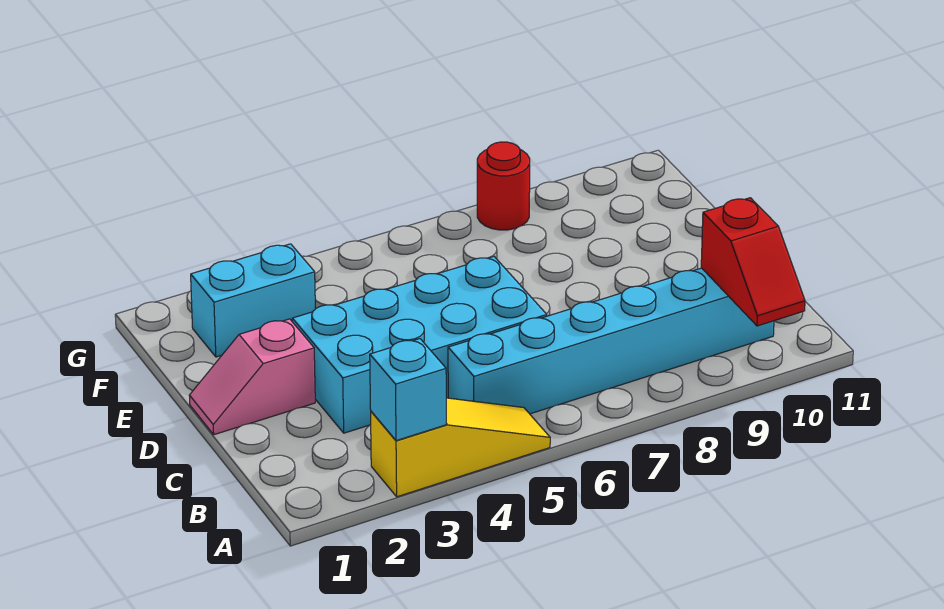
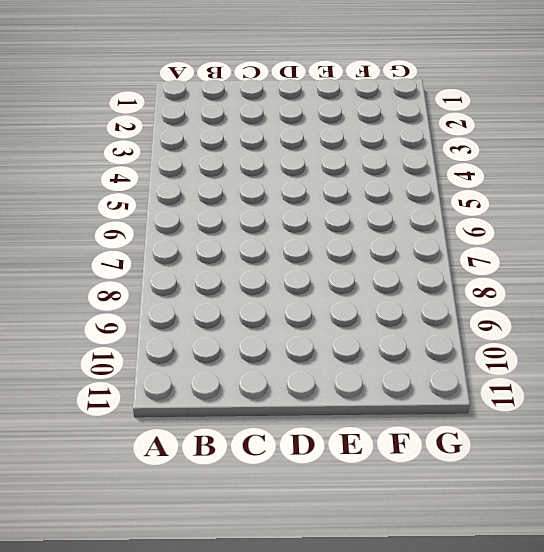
none -> yellow 1x3 slope [371,398,550,497]
none -> cyan 1x6 brick [448,268,774,414]

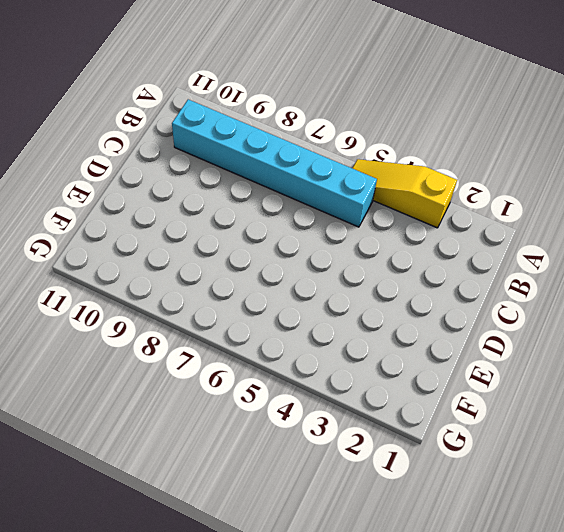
none -> cyan 2x4 brick [292,257,547,433]
none -> pink 1x2 slope [189,319,315,435]

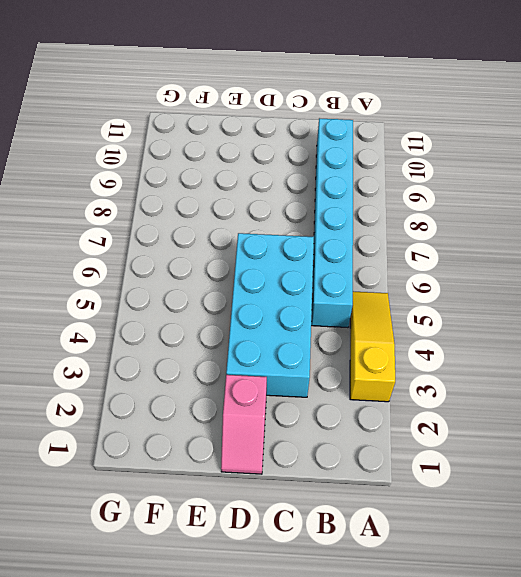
none -> cyan 1x2 brick [191,244,315,357]
none -> red 1x1 round brick [477,142,530,230]

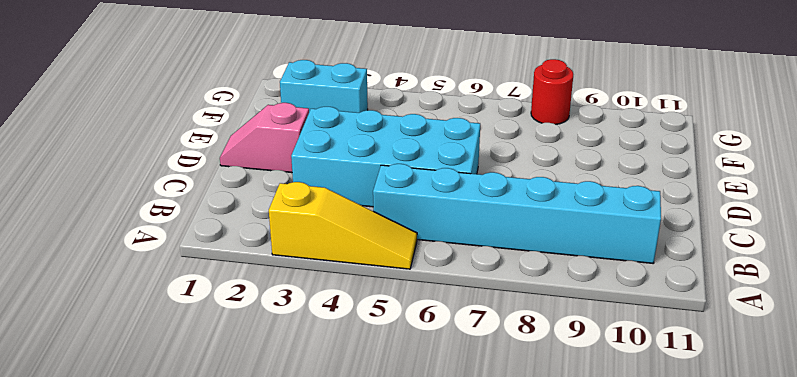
none -> cyan 1x1 brick [370,339,446,441]
none -> red 1x2 slope [701,198,805,326]

